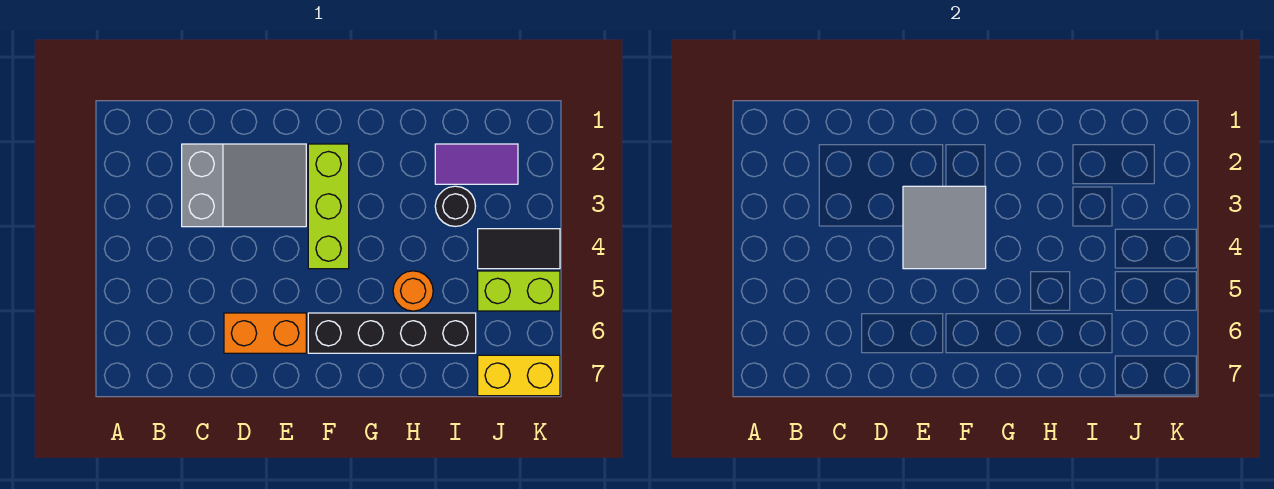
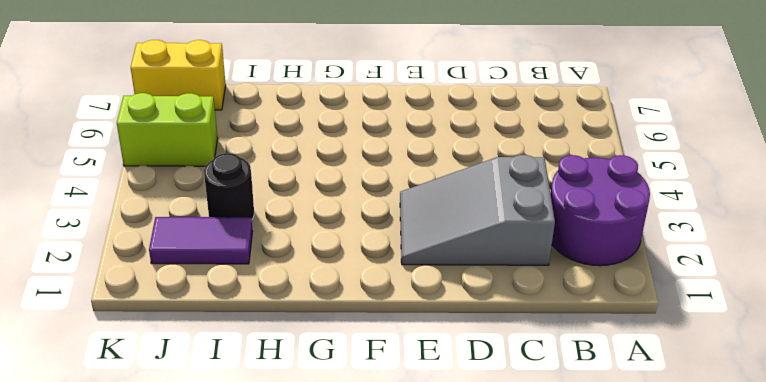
purple 2x2 round brick [550,155,650,266] -> none
none -> orange 1x2 brick [224,313,306,353]
none -> lime 1x3 brick [308,144,349,269]

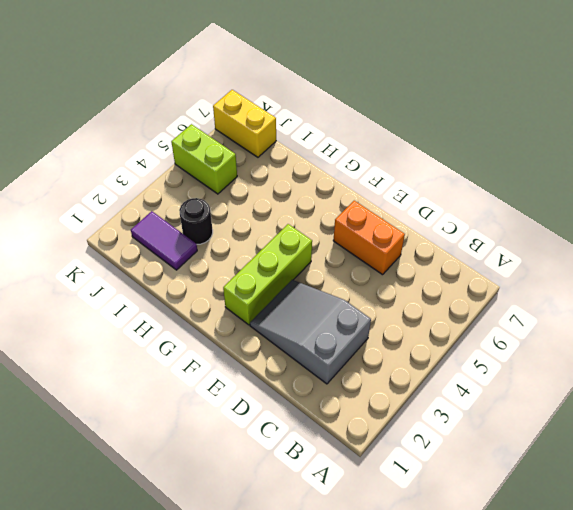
none -> black 1x4 brick [308,313,476,353]
none -> orange 1x1 round brick [393,271,433,311]

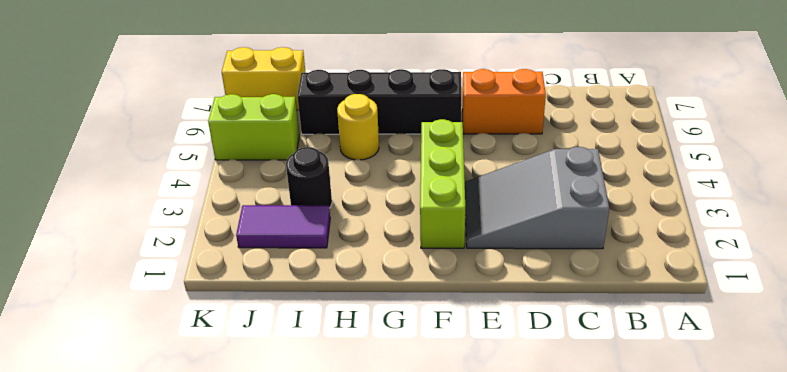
yellow 1x1 round brick [337,94,379,160] -> orange 1x1 round brick [393,271,433,311]
none -> black 1x2 tile [478,229,560,269]
none -> grey 2x2 tile [903,186,986,269]

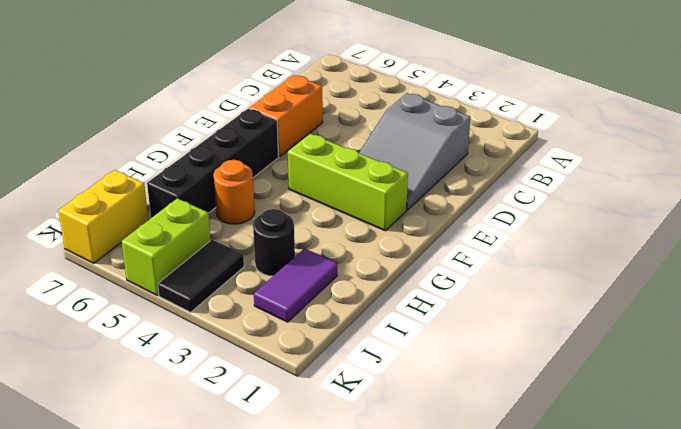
none -> grey 2x2 tile [903,186,986,269]

